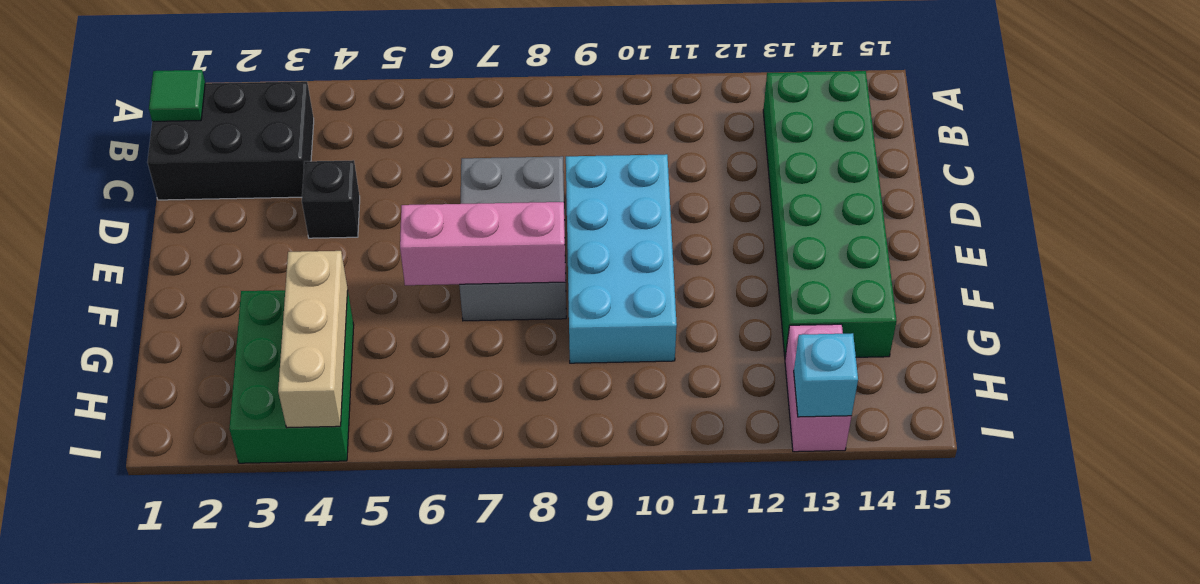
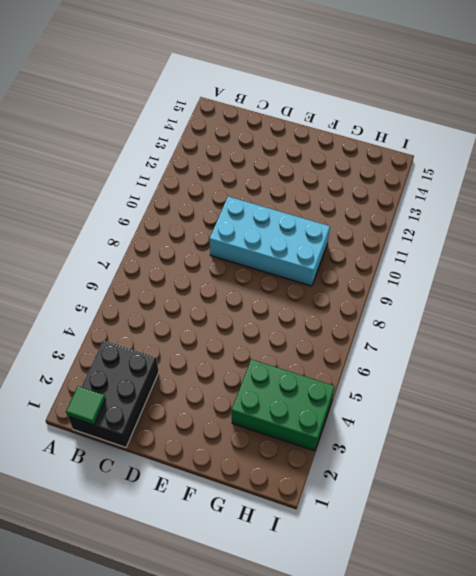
none -> green 2x6 brick [763,71,897,357]
none -> black 1x1 brick [302,160,360,238]

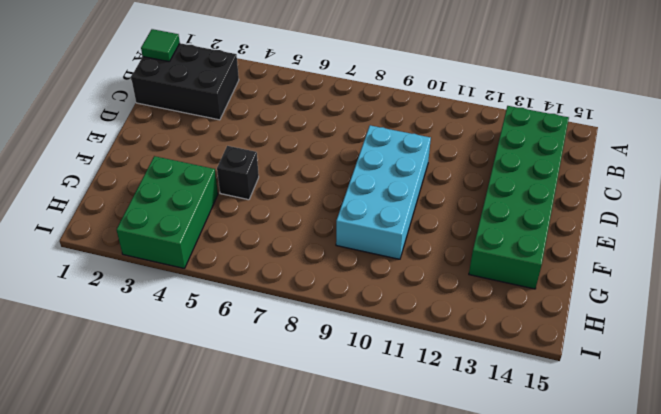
black 1x1 brick [217,146,259,200] -> black 1x1 brick moved to [302,160,360,238]
none -> grey 2x3 brick [459,156,566,321]
none -> pink 1x2 brick [785,324,852,452]

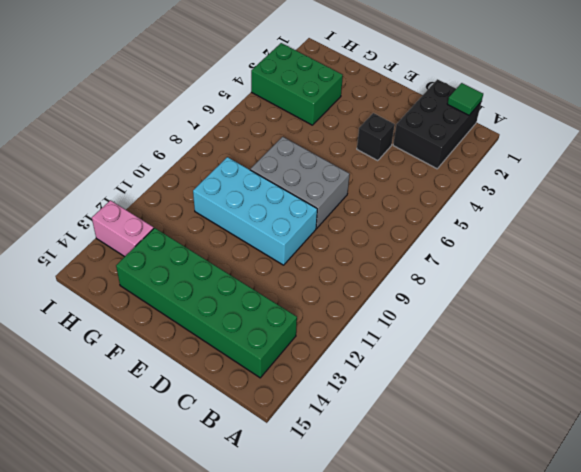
none -> pink 1x3 brick [400,202,566,285]
none -> tan 1x3 brick [278,251,348,428]

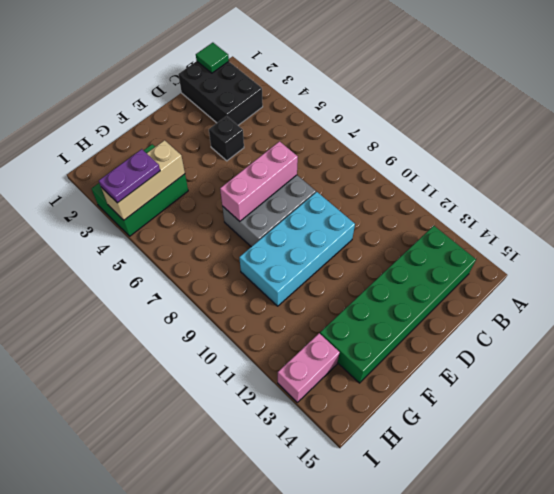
pink 1x3 brick [220,141,298,221] -> pink 1x3 brick turned to [400,202,566,285]
purple 1x2 plate [99,149,160,203] -> none
none -> cyan 1x1 brick [794,333,858,417]

